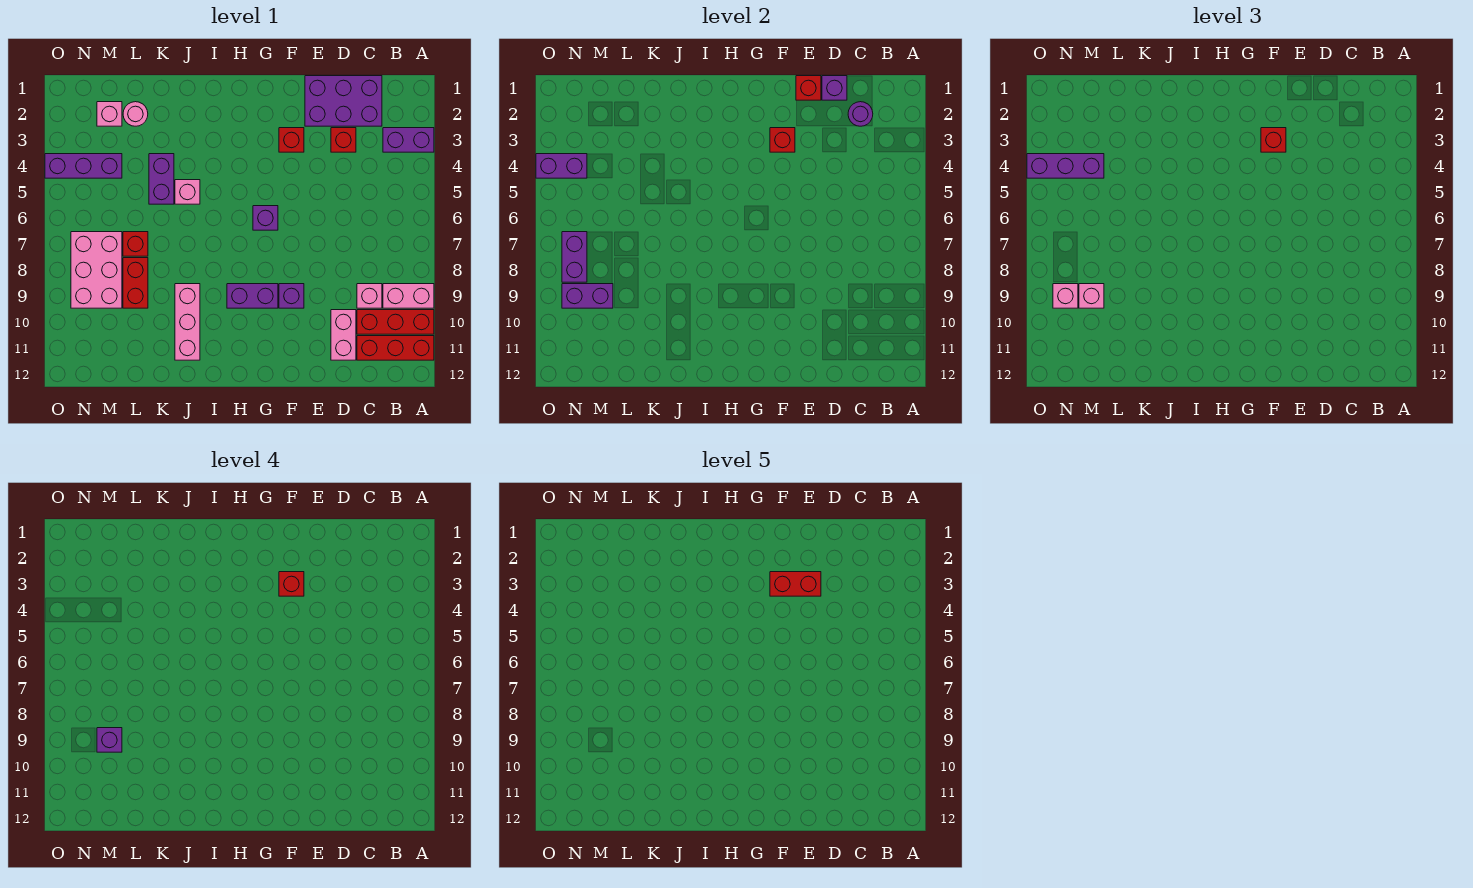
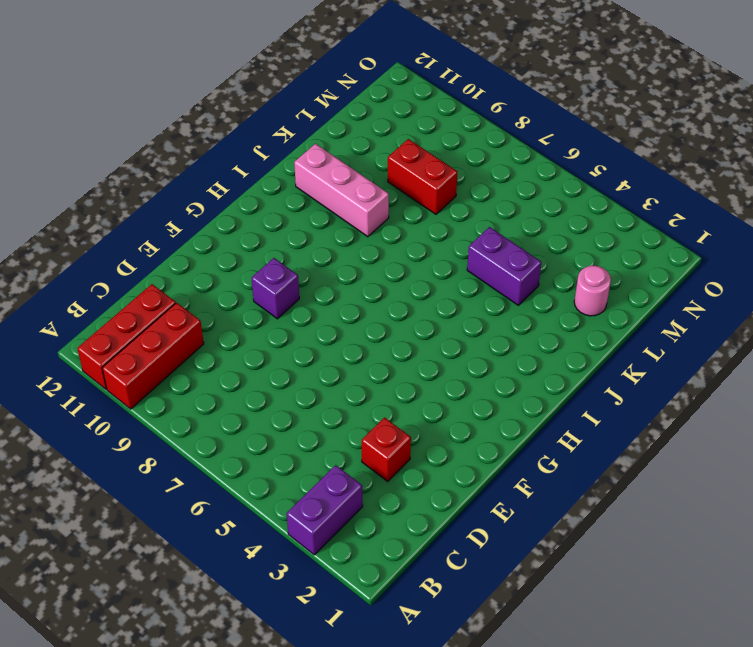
none -> pink 1x2 brick [383,284,434,308]
none -> purple 2x3 brick [305,76,382,126]
none -> pink 1x1 brick [357,284,382,308]
none -> pink 1x2 brick [331,310,356,360]

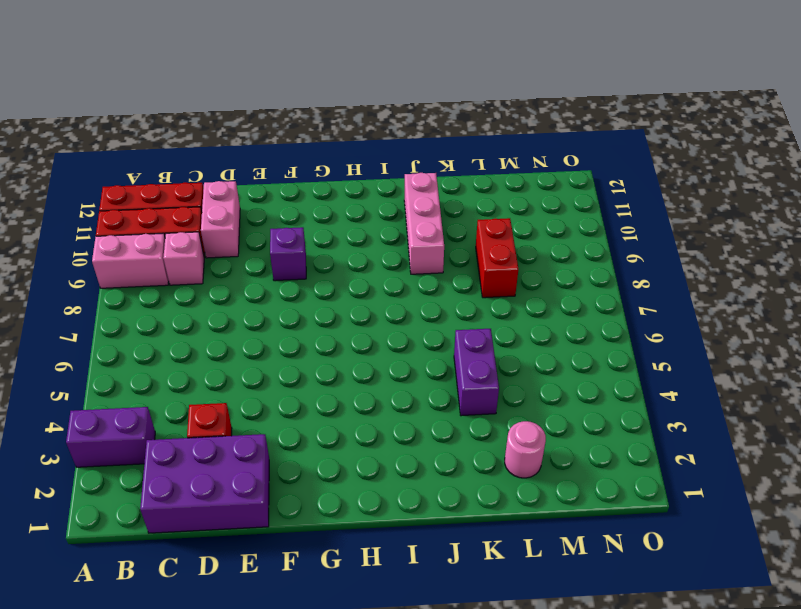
none -> red 1x1 brick [279,128,304,152]
none -> purple 1x1 brick [253,206,278,230]
none -> purple 1x2 brick [227,284,278,308]
none -> pink 1x1 brick [175,180,200,204]

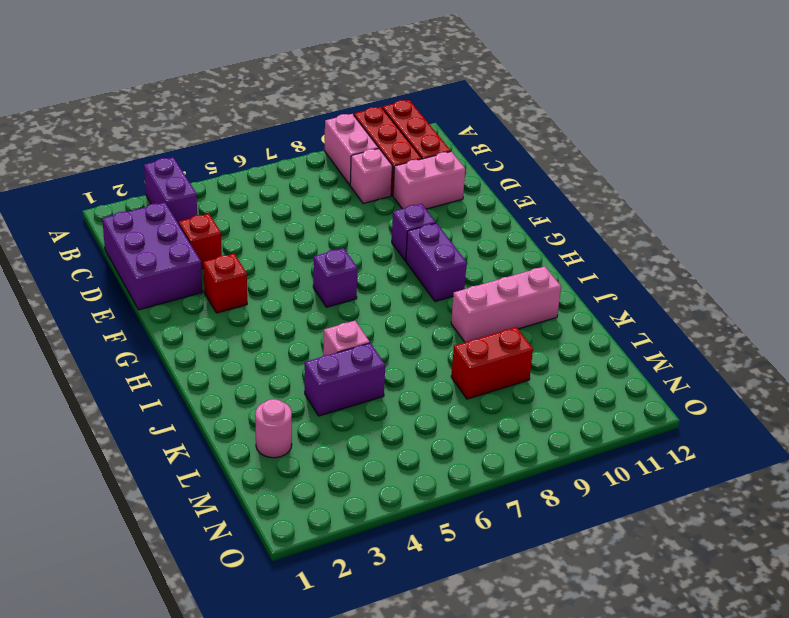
none -> red 1x1 brick [123,232,148,256]
none -> pink 1x1 brick [97,102,122,126]
none -> purple 1x3 brick [45,154,122,178]
none -> pink 2x3 brick [71,232,122,308]

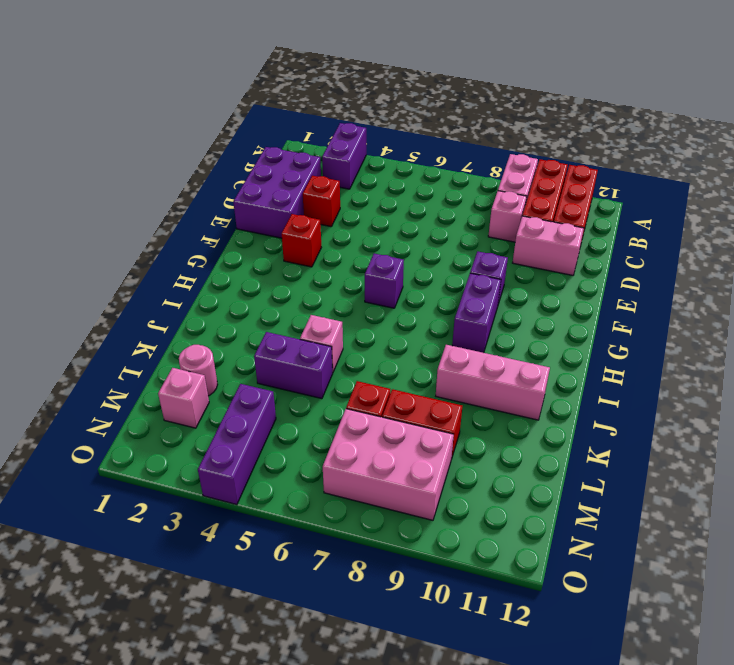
none -> purple 1x1 round brick [848,102,873,126]
none -> purple 1x1 brick [822,76,847,100]
none -> red 1x1 brick [796,76,821,100]
none -> red 1x1 brick [770,128,795,152]

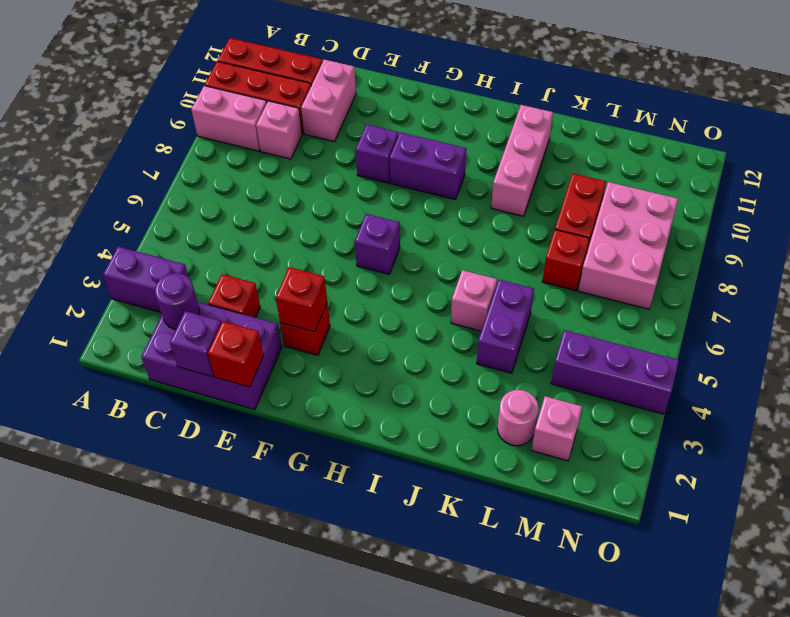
none -> purple 1x2 brick [562,284,613,308]
none -> purple 1x2 brick [536,154,587,178]
none -> purple 1x2 brick [562,232,587,282]
none -> red 1x1 brick [1261,128,1286,152]

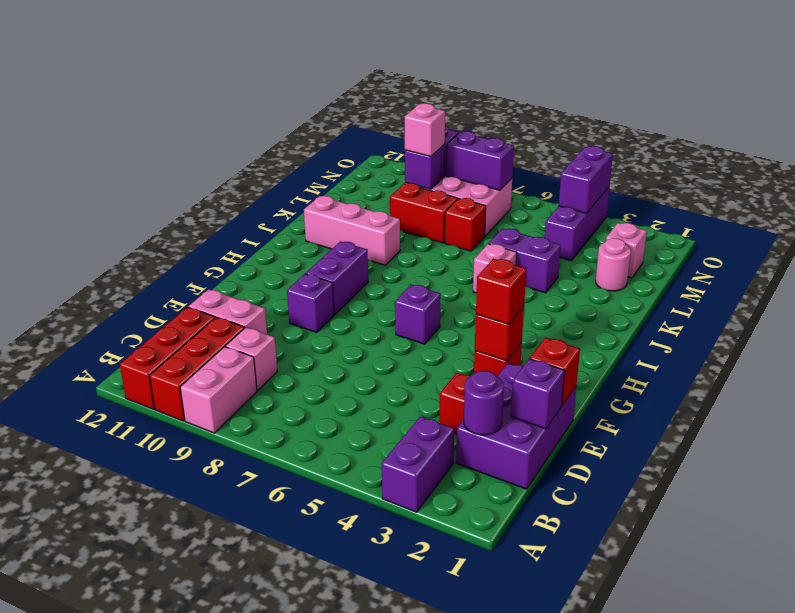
none -> purple 1x3 brick [1027,154,1104,178]
none -> pink 1x1 brick [1053,284,1078,308]
none -> red 1x1 brick [279,572,304,596]
none -> purple 1x1 brick [97,728,122,752]

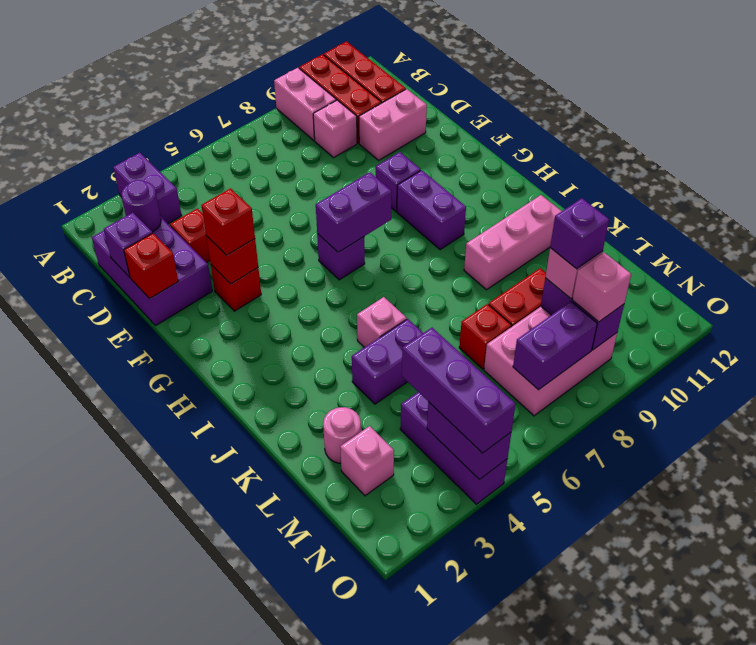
purple 1x2 brick [316,172,392,252] -> none
none -> red 1x1 brick [279,572,304,596]
none -> red 1x2 brick [770,572,821,596]

